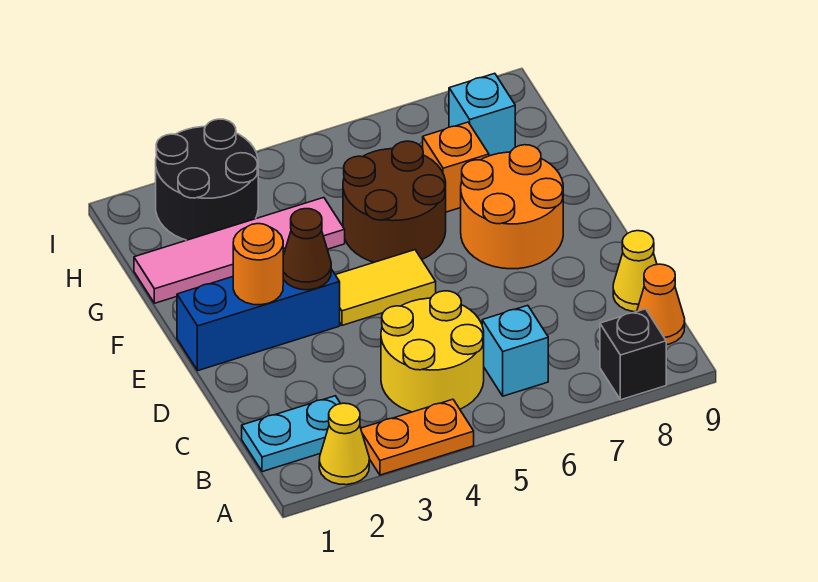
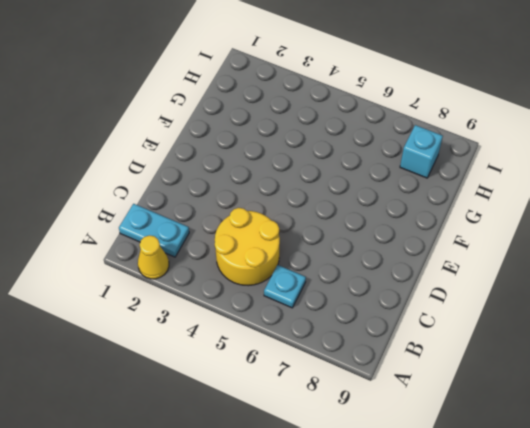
cyan 1x1 plate [264,265,306,308] -> cyan 1x1 brick [482,305,548,396]
none -> orange 1x2 plate [361,399,474,475]
none -> black 1x1 brick [600,309,666,400]
none -> orange 1x1 cone [637,264,685,345]

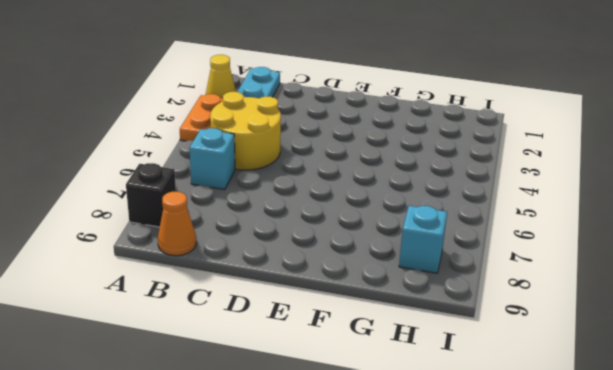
none -> yellow 1x1 cone [613,231,657,312]
none -> blue 1x3 brick [177,269,340,371]
none -> yellow 1x2 tile [336,250,436,325]

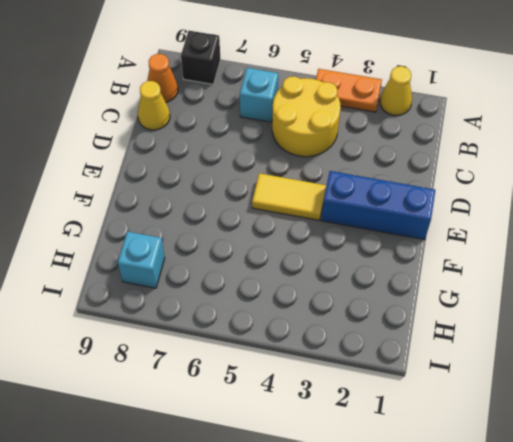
none -> cyan 1x2 plate [242,396,341,472]
none -> orange 2x2 round brick [461,145,563,269]
none -> brown 2x2 round brick [343,141,446,262]

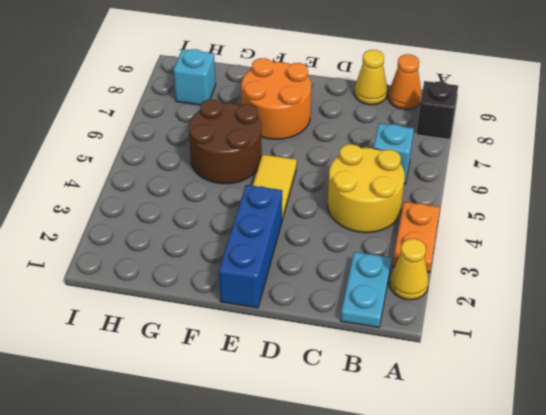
none -> pink 1x4 tile [134,198,345,303]
none -> orange 1x1 brick [423,122,489,212]
none -> black 2x2 round brick [156,119,258,240]

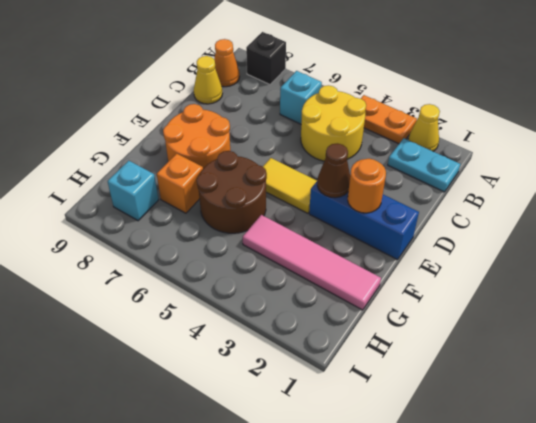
none -> black 2x2 round brick [156,119,258,240]

